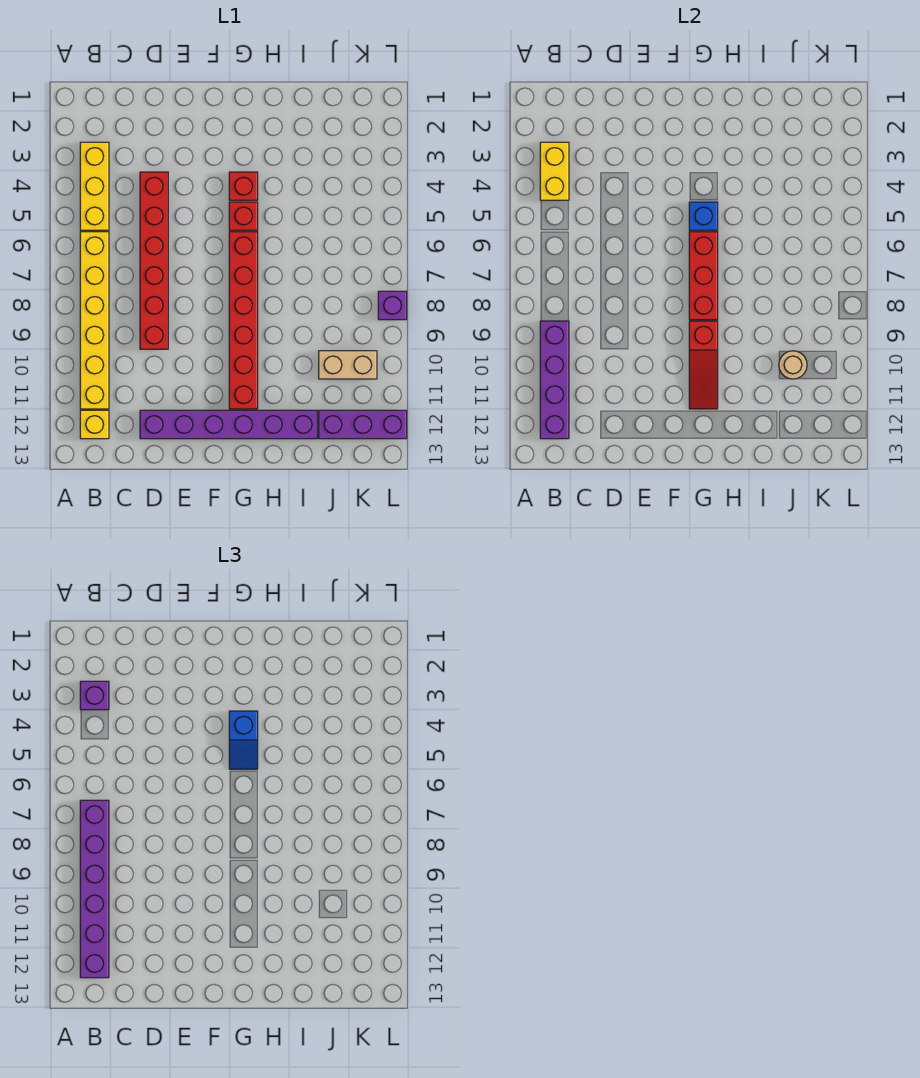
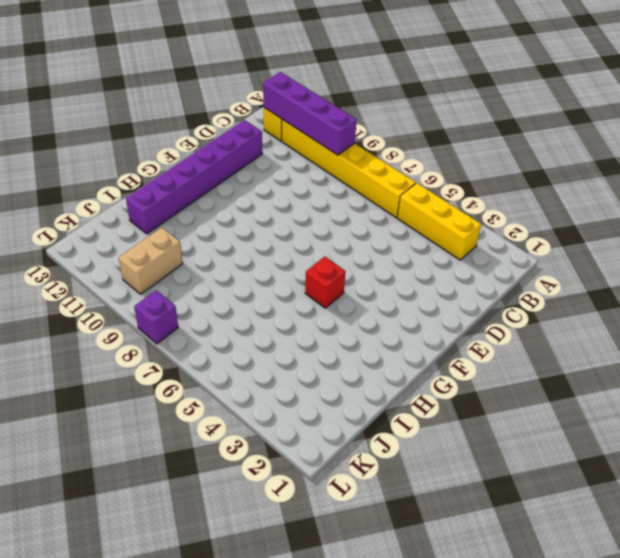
none -> red 1x6 brick [140,172,168,349]
none -> red 1x1 brick [229,172,258,200]
none -> red 1x6 brick [229,232,258,409]

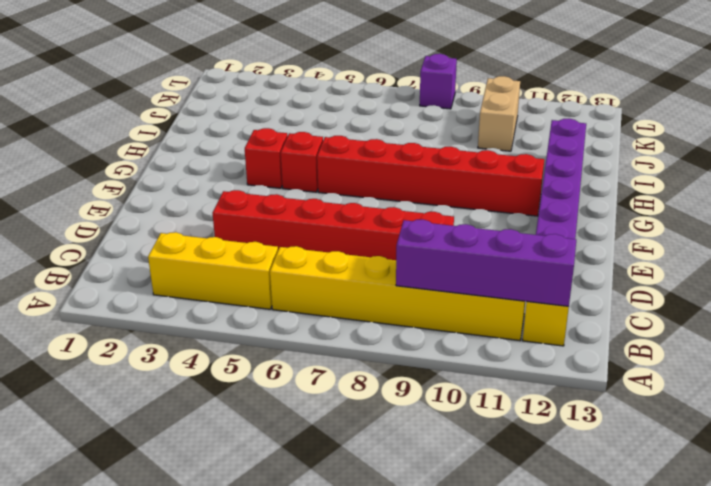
none -> purple 1x3 brick [319,410,407,439]
none -> yellow 1x2 brick [540,142,569,200]
none -> blue 1x1 brick [689,202,718,230]

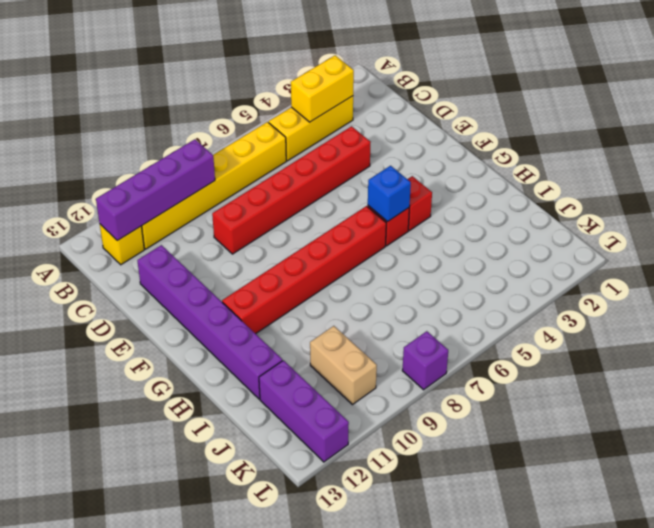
none -> red 1x3 brick [689,232,718,320]
none -> red 1x3 slope [689,321,718,409]
none -> tan 1x1 round brick [779,351,807,379]

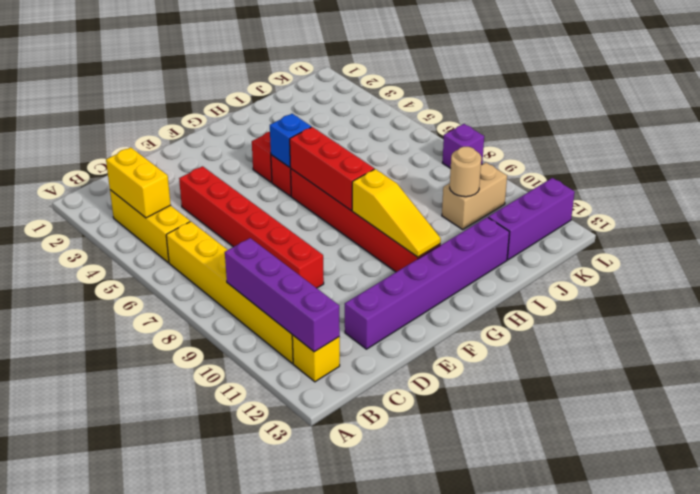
yellow 1x3 slope [352,169,441,257] -> red 1x3 slope [689,321,718,409]
none -> purple 1x1 brick [80,681,109,710]
none -> purple 1x6 brick [80,800,109,978]
none -> blue 1x2 slope [229,711,258,769]

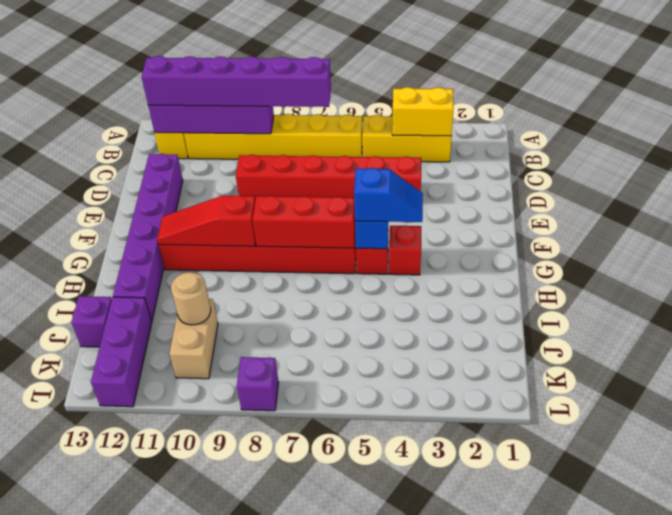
blue 1x2 slope [354,168,423,222] -> blue 1x2 slope turned to [229,711,258,769]
purple 1x1 brick [71,296,112,347] -> purple 1x1 brick moved to [80,681,109,710]

